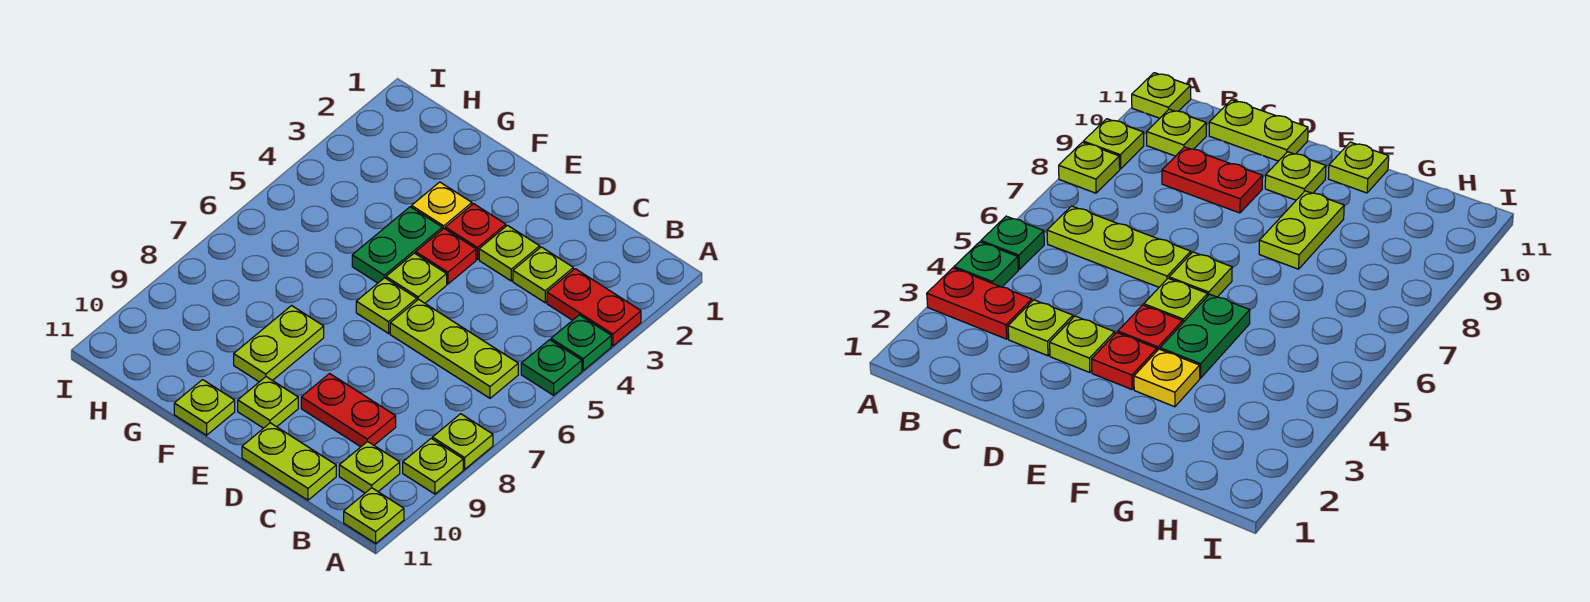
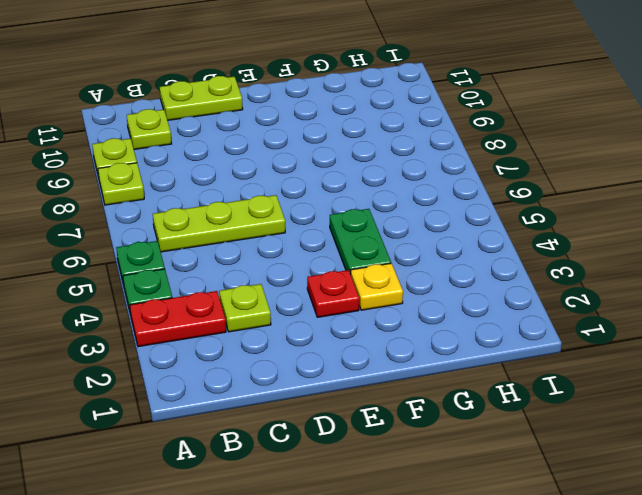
none -> lime 1x1 plate [344,488,404,543]
none -> red 1x2 plate [301,374,396,447]
none -> lime 1x1 plate [479,225,540,281]

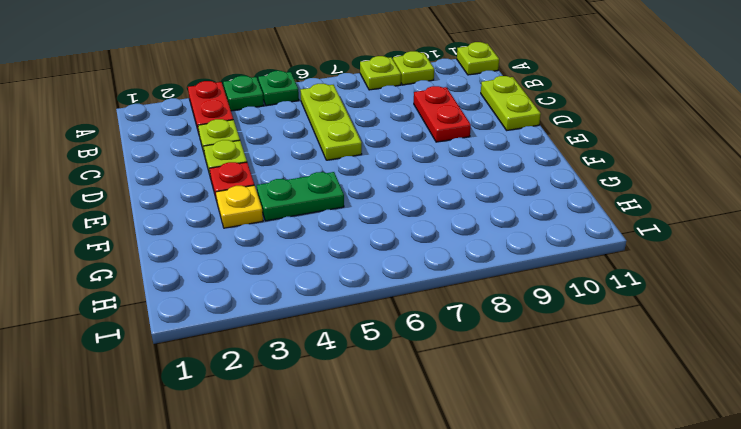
none -> lime 1x1 plate [339,441,400,493]
none -> red 1x1 plate [416,229,476,284]
none -> lime 1x1 plate [386,253,447,303]

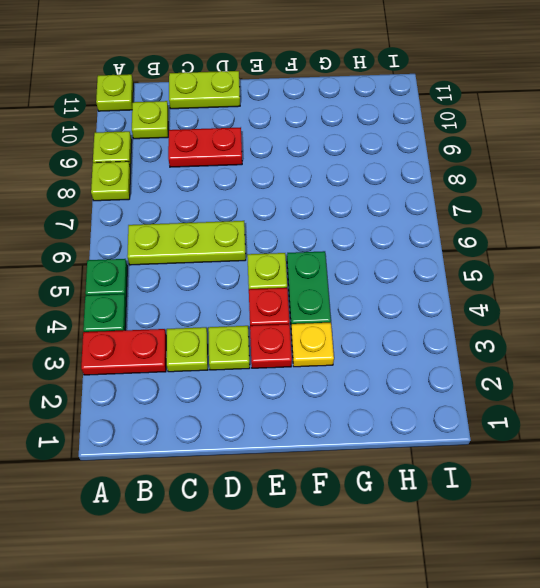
none -> lime 1x1 plate [356,278,417,333]
none -> lime 1x1 plate [238,377,298,428]
none -> lime 1x2 plate [234,306,324,382]

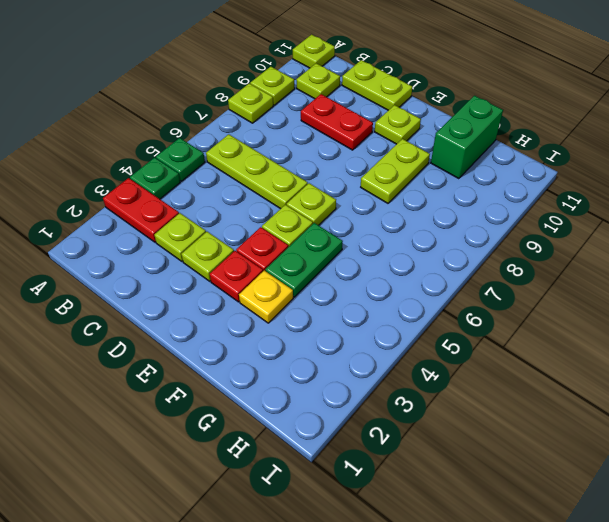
green 1x2 brick [431,96,503,179] -> none
none -> lime 1x1 plate [174,380,235,435]

